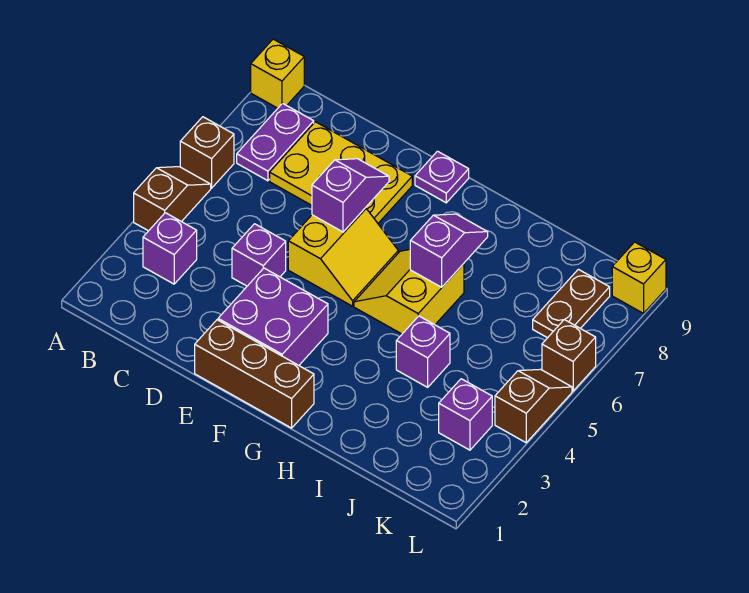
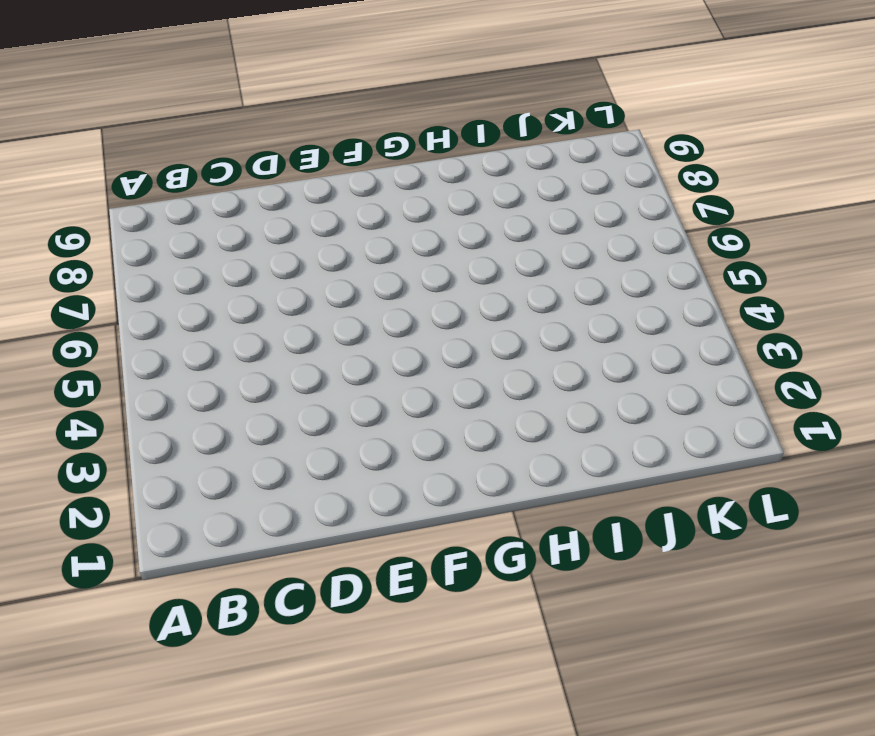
none -> brown 1x2 slope [134,167,211,231]
none -> brown 1x1 brick [180,117,234,188]
none -> yellow 1x1 brick [251,39,304,108]

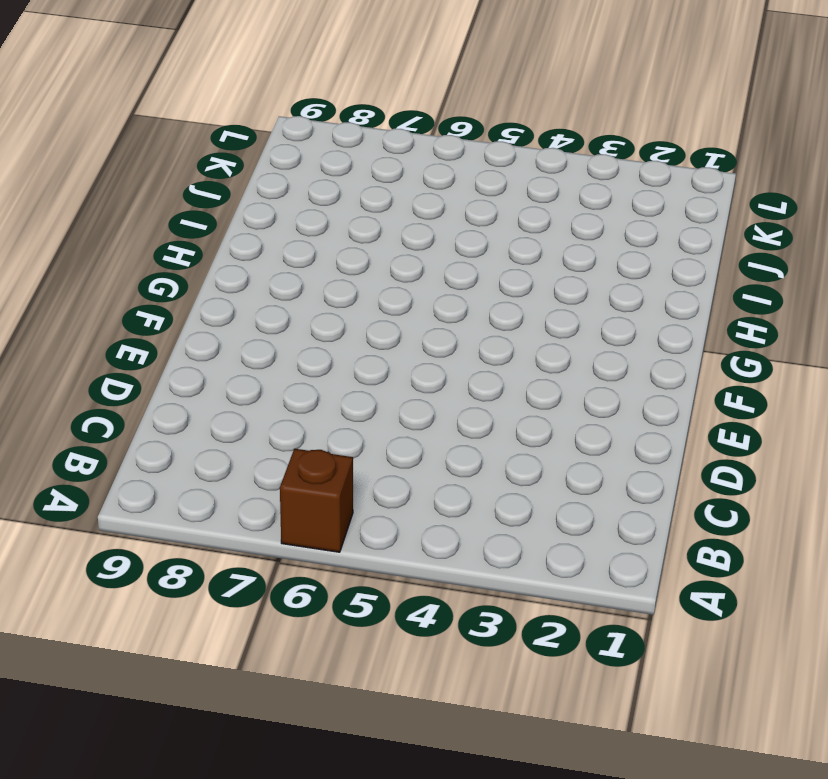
none -> brown 1x2 slope [134,167,211,231]
none -> yellow 1x1 brick [251,39,304,108]
none -> purple 1x1 brick [143,213,197,284]

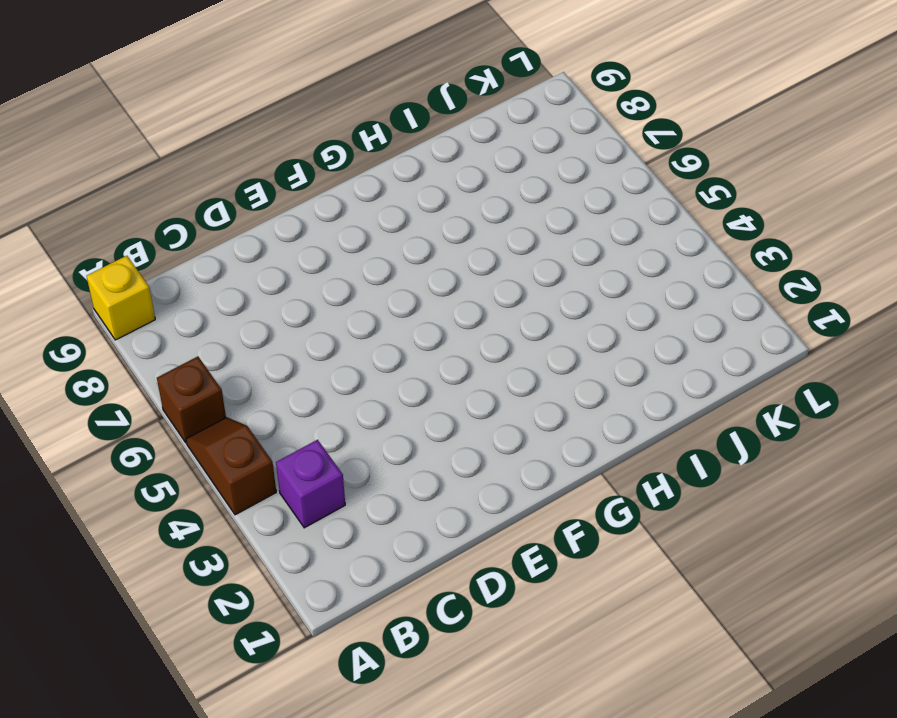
none -> purple 1x2 plate [237,103,314,181]
none -> yellow 2x3 plate [270,122,412,223]
none -> purple 1x1 brick [232,224,286,286]

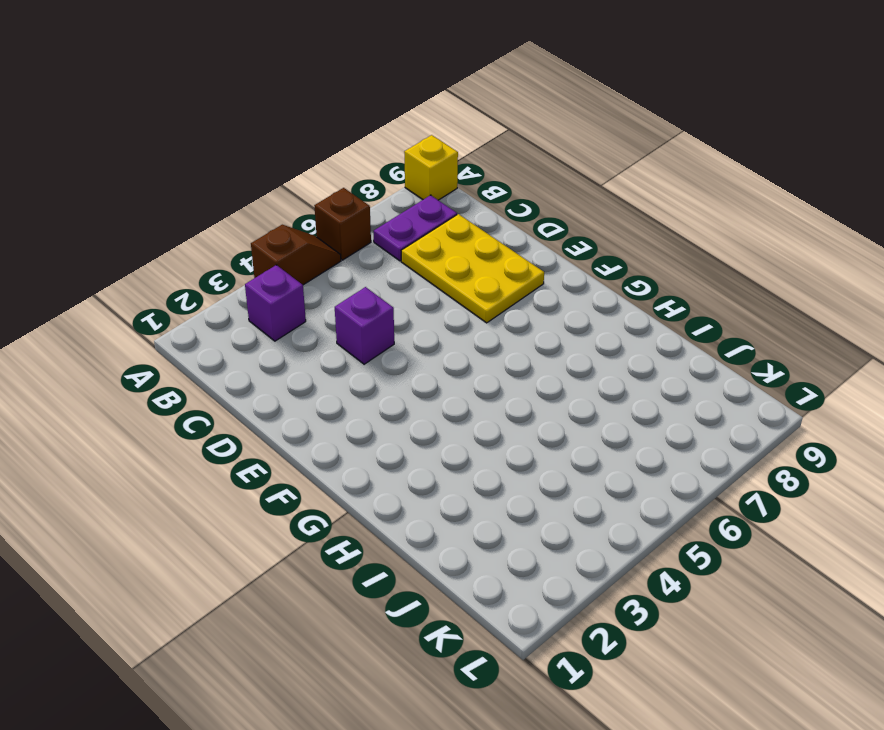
none -> brown 1x3 brick [195,320,314,428]
none -> purple 2x2 brick [218,268,328,365]
none -> yellow 2x2 slope [288,208,398,306]

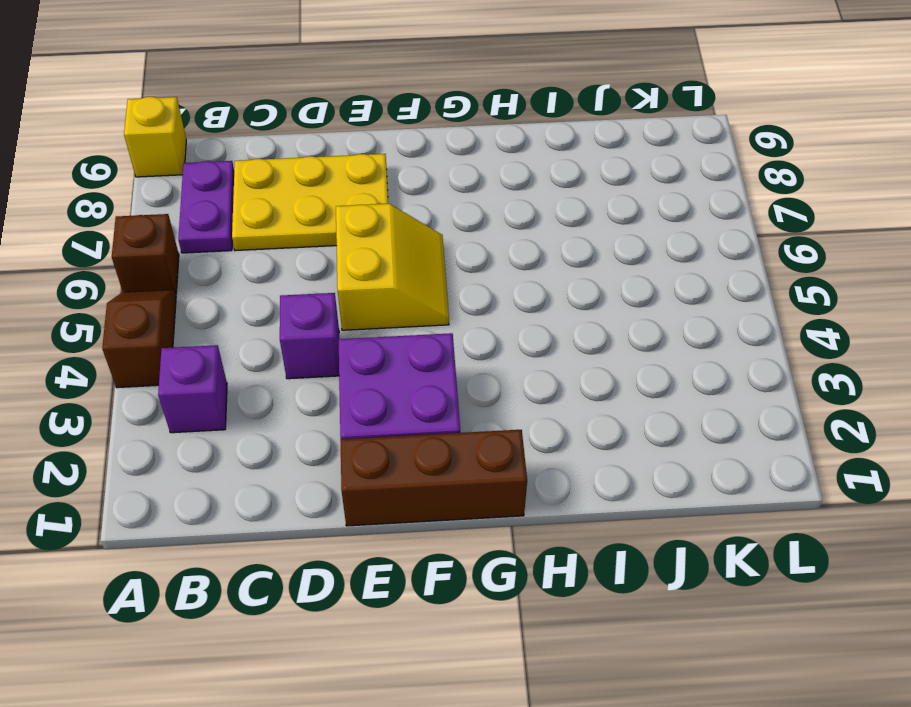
none -> purple 1x1 plate [415,151,469,203]
none -> yellow 2x2 slope [354,250,464,334]
none -> purple 1x1 brick [396,316,450,387]

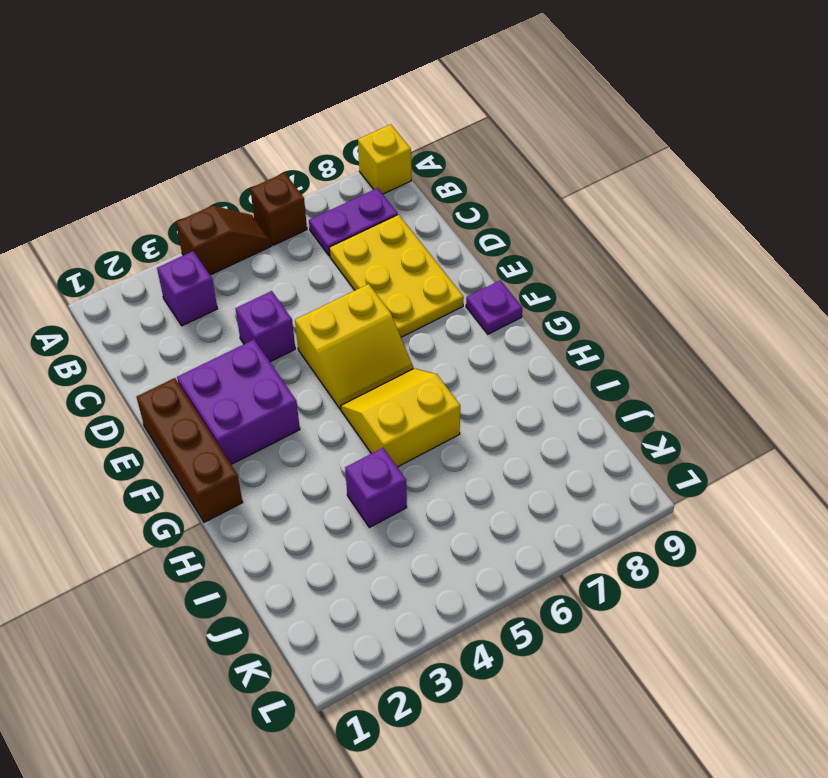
none -> purple 1x1 brick [439,379,492,450]
none -> brown 1x2 plate [533,269,610,338]
none -> brown 1x2 slope [495,369,572,443]

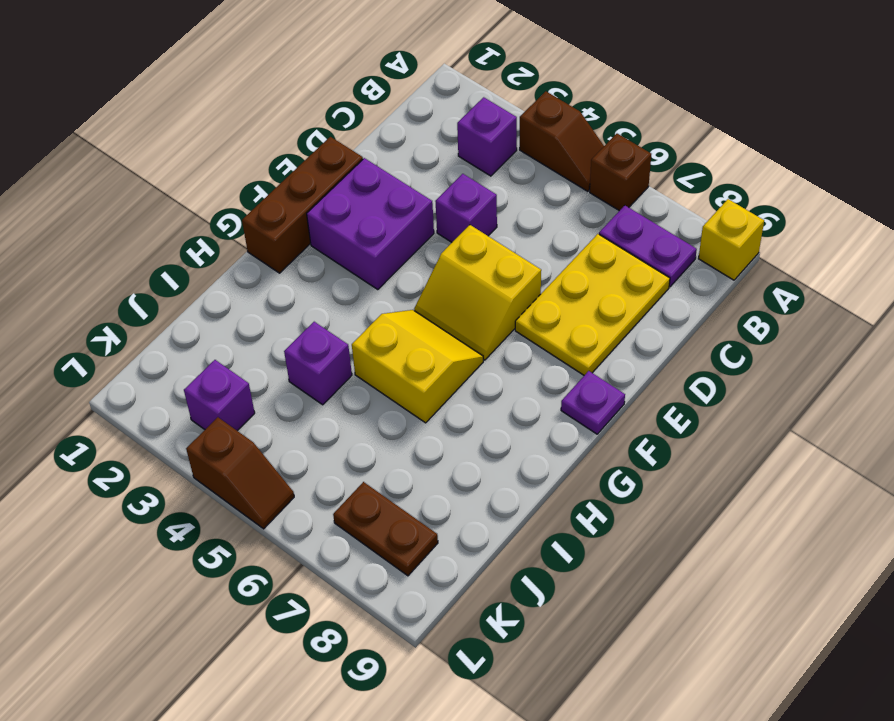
none -> brown 1x1 brick [542,320,596,391]
none -> yellow 1x1 brick [612,242,666,313]
none -> purple 1x2 slope [312,159,389,232]

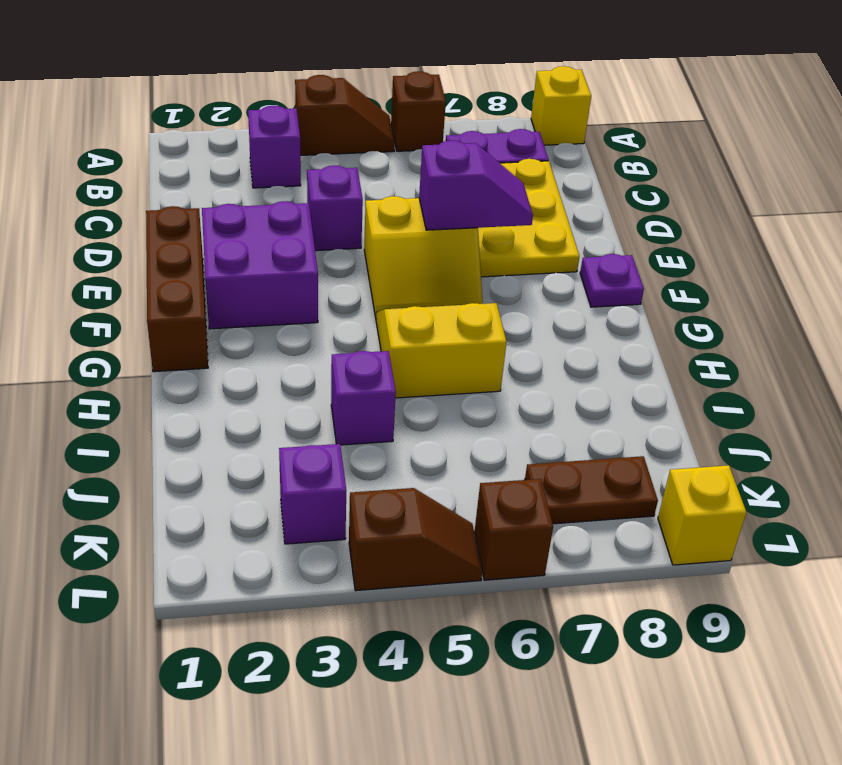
none -> purple 1x2 slope [410,214,488,287]

